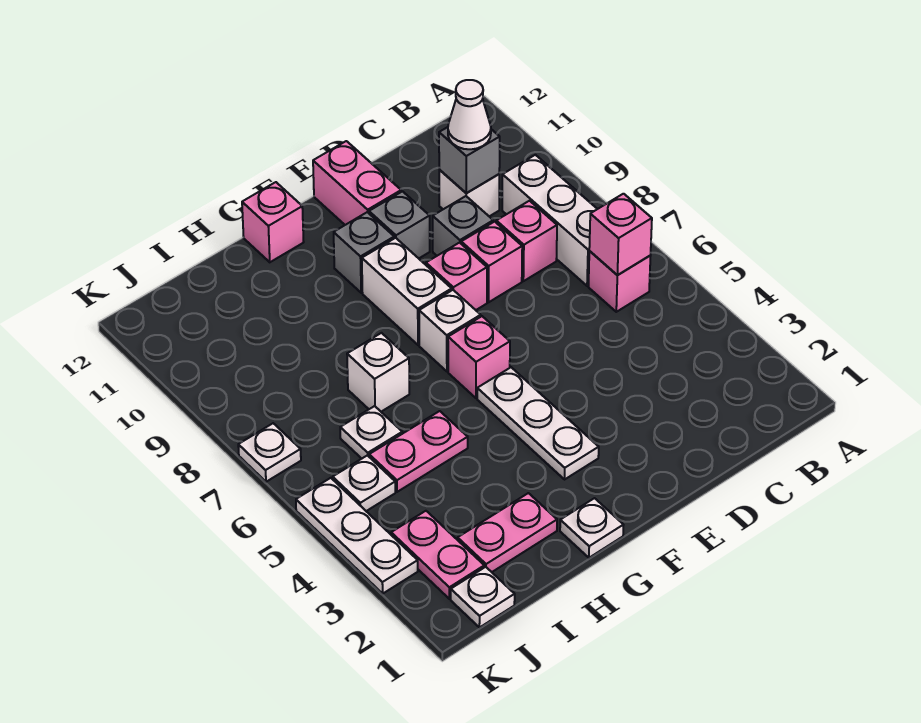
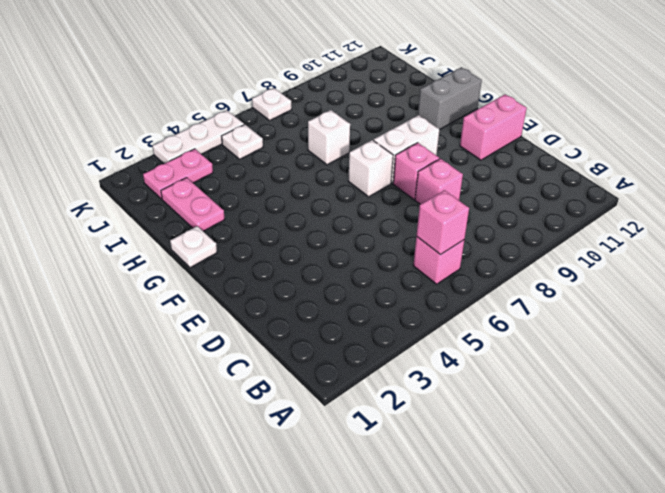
grey 1x2 brick [418,67,482,130] -> pink 1x1 brick [242,182,304,262]
none -> white 1x3 brick [502,155,597,286]
none -> pink 1x1 brick [496,201,557,281]
none -> white 1x1 brick [439,170,499,217]

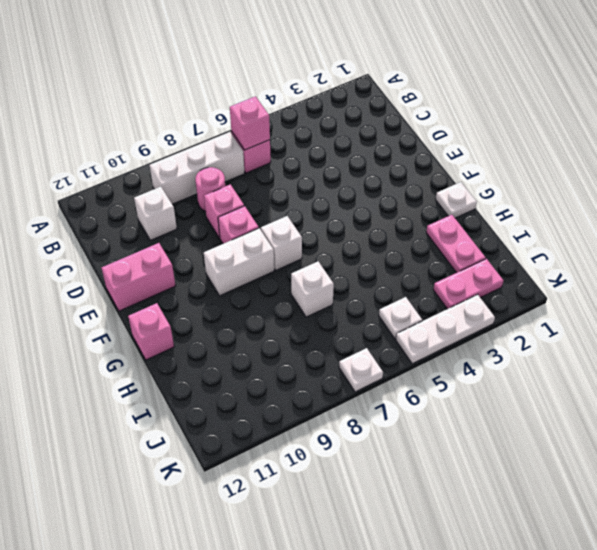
pink 1x1 round brick [195,167,225,212] -> pink 1x1 brick [496,201,557,281]
none -> grey 1x1 brick [433,196,493,256]
none -> grey 1x1 brick [369,191,430,258]
none -> white 1x3 plate [477,367,599,479]

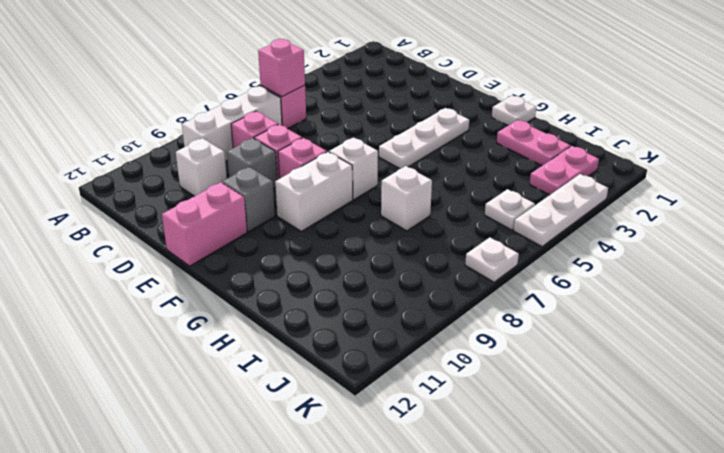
none -> pink 1x1 brick [448,316,510,398]
none -> grey 1x1 brick [334,212,394,293]
none -> pink 1x1 brick [242,182,304,262]

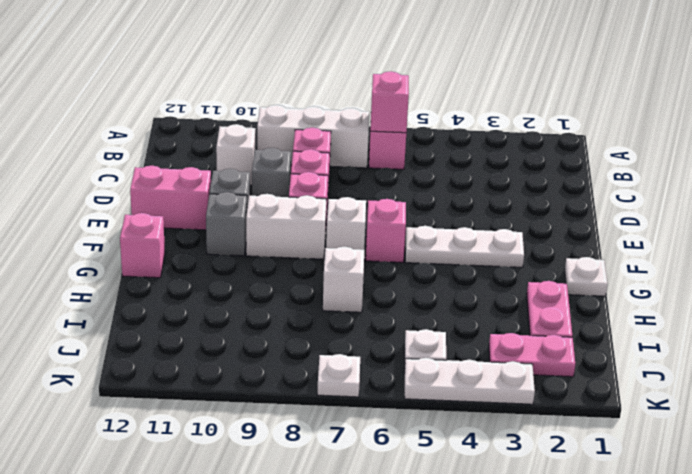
none -> pink 1x2 plate [369,411,468,492]
none -> white 1x1 plate [340,406,402,459]
none -> white 1x1 plate [451,567,515,628]

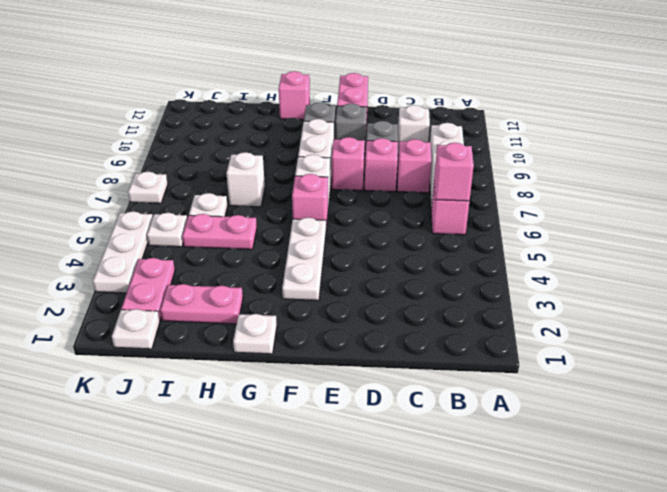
none -> grey 1x1 brick [439,127,500,193]
none -> white 1x1 cone [448,80,491,149]

